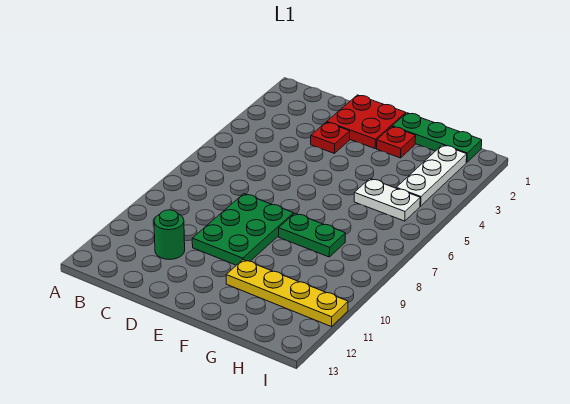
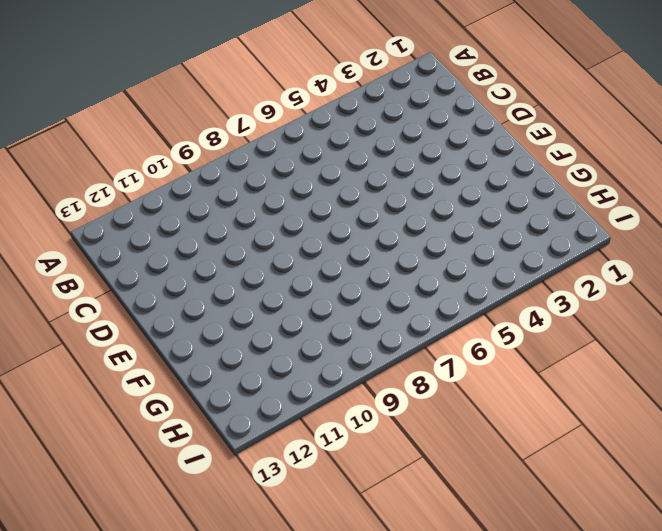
none -> green 1x1 round brick [154,210,185,259]
none -> red 2x2 plate [327,95,406,148]

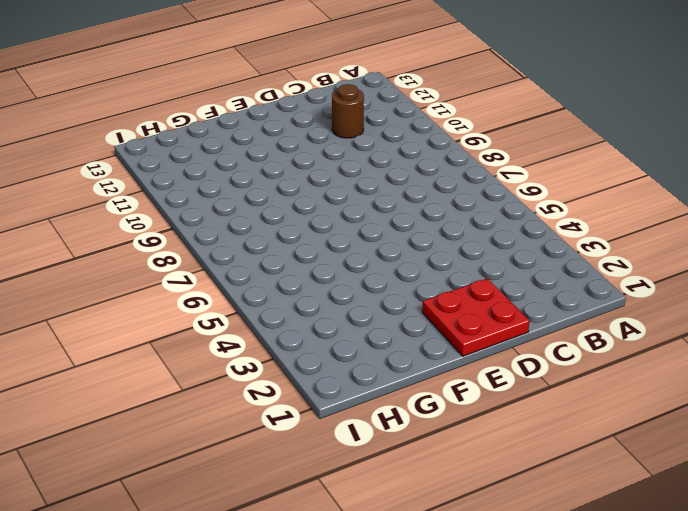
brown 1x1 round brick [332,84,364,138] -> green 1x1 round brick [154,210,185,259]
none -> red 1x1 plate [311,122,350,153]
none -> green 2x3 plate [192,194,294,265]

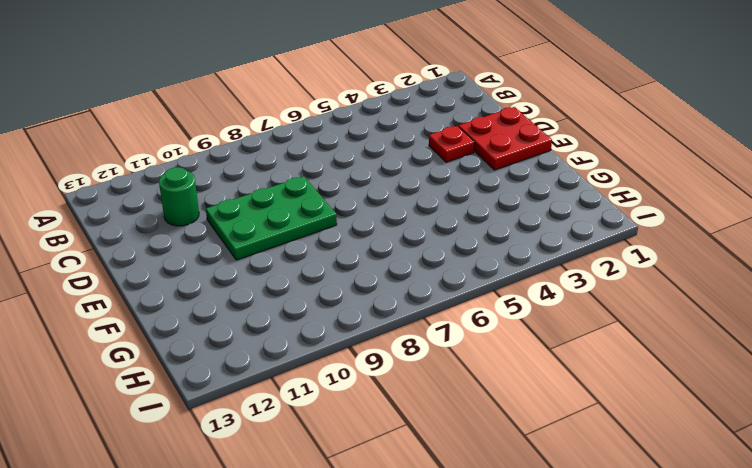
none -> green 1x3 plate [392,113,482,162]
none -> red 1x1 plate [377,127,416,158]

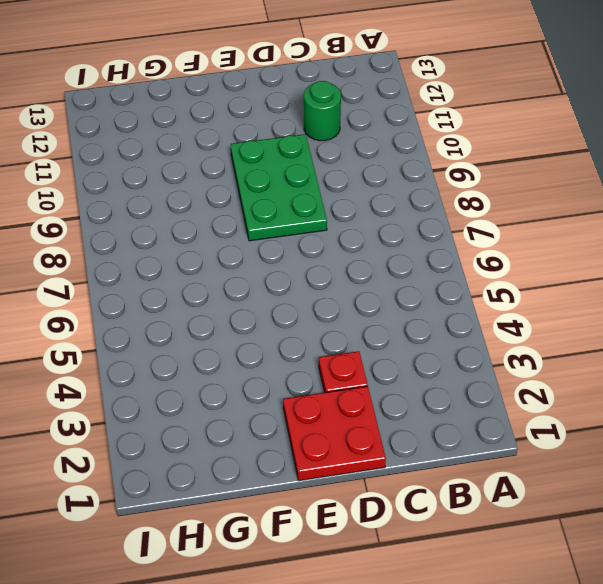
none -> green 1x3 plate [392,113,482,162]
none -> red 1x1 plate [377,127,416,158]

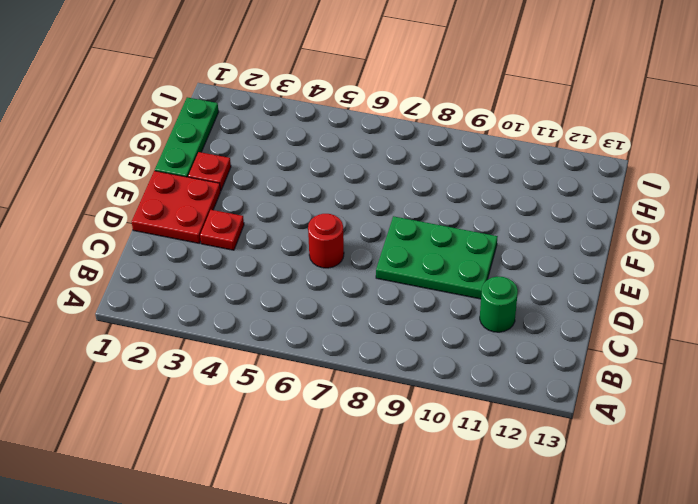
red 1x1 round brick [308,214,344,268] -> none
none -> green 1x2 plate [279,213,345,257]
none -> yellow 1x4 plate [226,260,348,327]

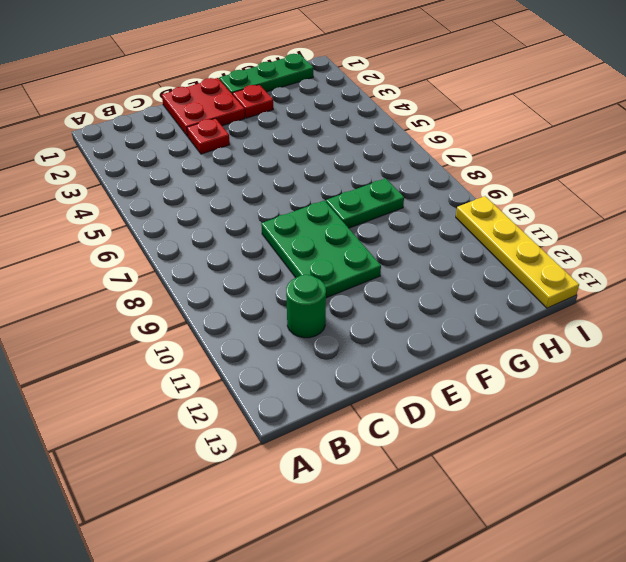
yellow 1x4 plate [456,196,579,308] -> yellow 1x4 plate turned to [226,260,348,327]
none -> white 1x2 plate [354,179,420,221]
none -> white 1x3 plate [397,145,467,206]

